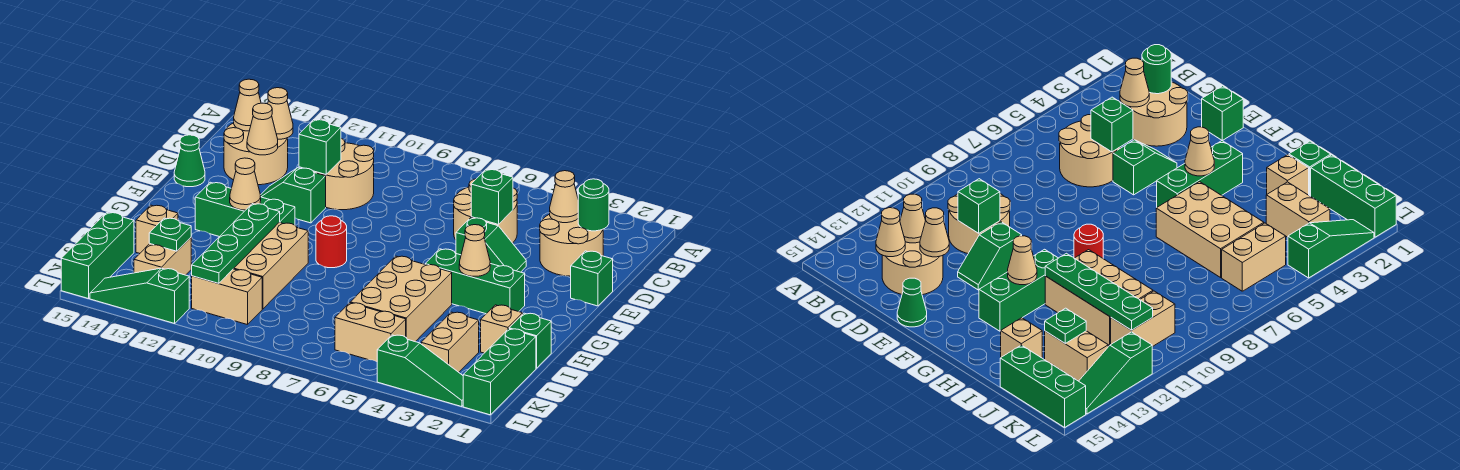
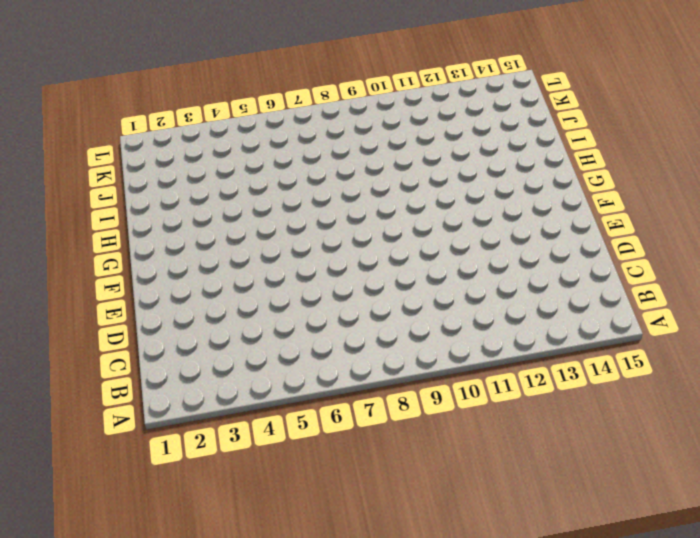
none -> tan 2x2 round brick [540,214,603,276]
none -> tan 2x2 round brick [454,179,517,243]
none -> tan 2x2 round brick [313,139,374,210]
none -> tan 2x2 round brick [224,123,288,185]

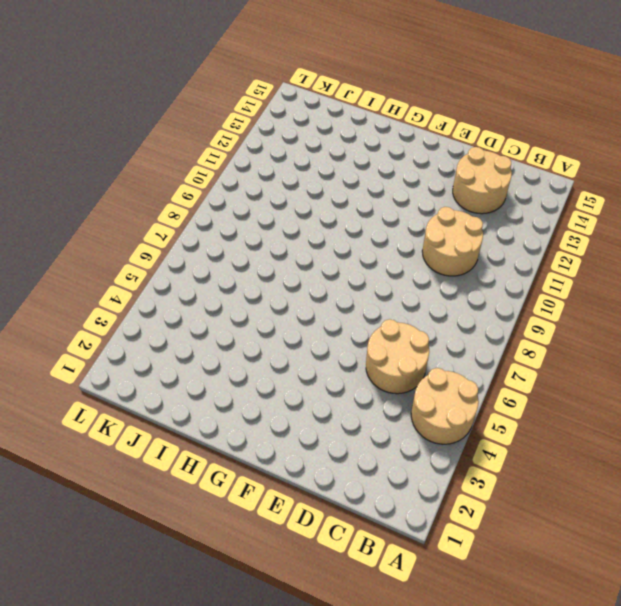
tan 2x2 round brick [411,368,479,444] -> tan 2x2 round brick moved to [540,214,603,276]
none -> green 1x1 brick [571,251,613,306]
none -> green 1x2 slope [456,218,526,272]
none -> green 1x2 slope [261,168,326,223]
none -> green 1x1 cone [174,135,205,187]

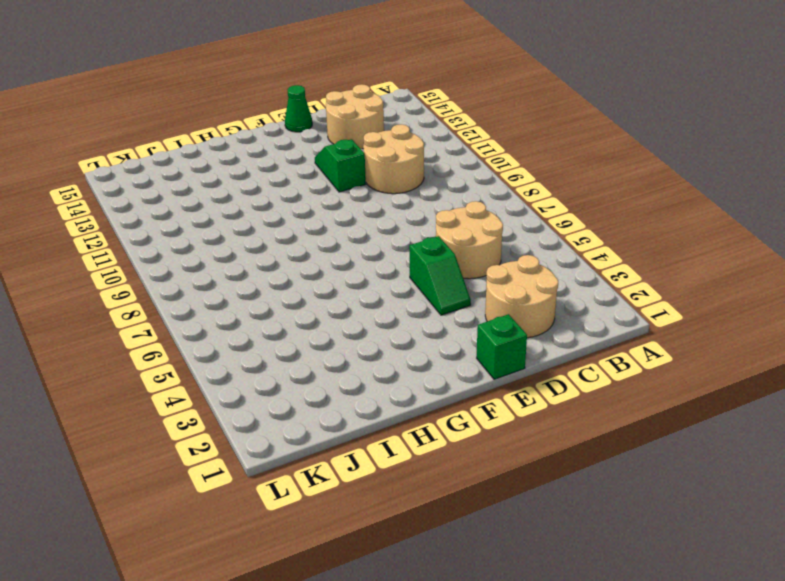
none -> green 1x3 brick [425,249,525,314]
none -> red 1x1 round brick [316,216,347,268]
none -> green 1x3 brick [195,182,295,237]
none -> tan 2x3 brick [350,256,452,342]

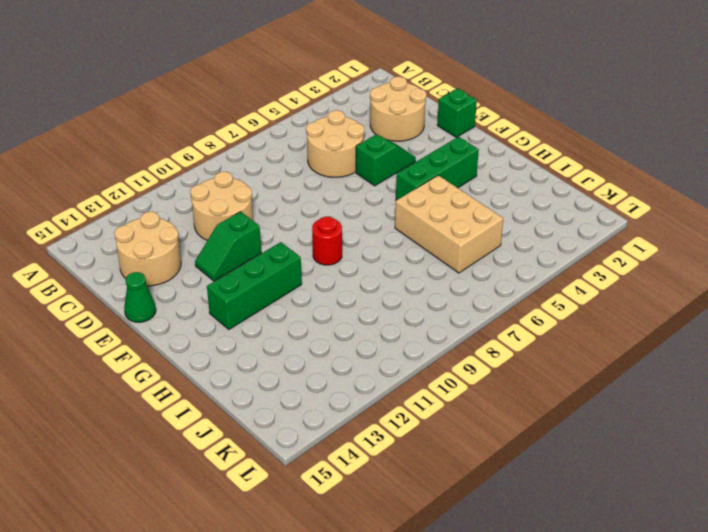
none -> tan 2x3 brick [234,222,308,309]
none -> green 1x1 brick [509,313,551,368]
none -> tan 1x1 brick [481,305,523,353]
none -> tan 1x1 brick [136,205,178,253]

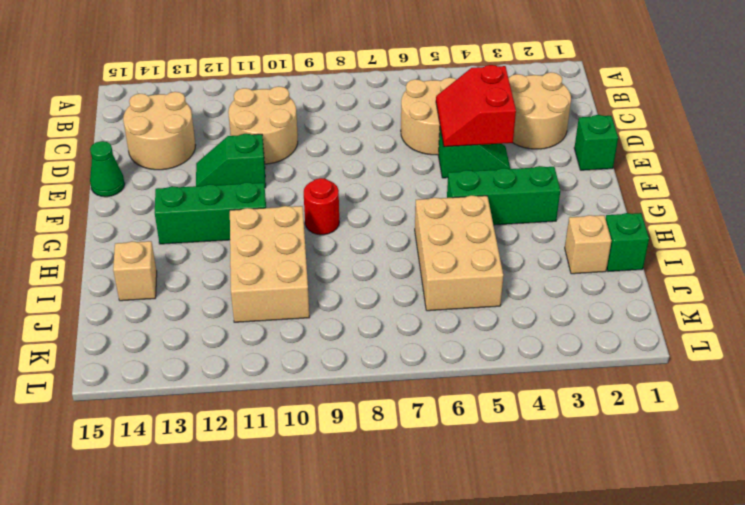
red 2x2 slope [436,65,516,147] -> green 1x1 brick [471,170,513,224]
none -> green 1x3 brick [463,329,536,415]
none -> tan 1x2 brick [421,312,479,372]
none -> tan 1x2 brick [134,238,191,275]
none -> green 1x3 brick [61,213,134,299]

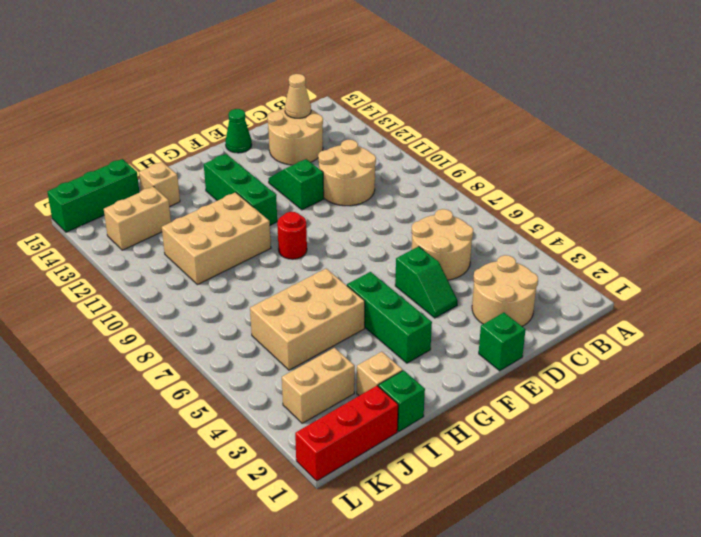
red 1x3 brick [295,386,398,481] -> green 1x3 brick [463,329,536,415]
none -> tan 1x2 brick [335,303,406,362]
none -> tan 1x2 brick [192,269,262,325]
none -> green 1x3 slope [377,335,463,407]
none -> green 1x3 slope [90,268,189,323]

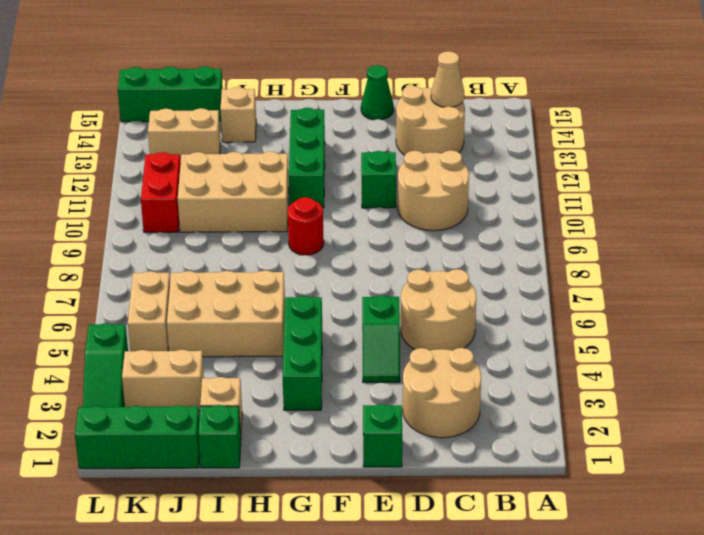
red 1x2 brick [141,152,180,232] -> tan 1x2 brick [192,269,262,325]
none -> green 1x3 slope [90,268,189,323]
none -> green 1x1 round brick [578,179,609,231]
none -> tan 1x1 cone [550,171,578,223]
none -> tan 1x1 cone [268,88,293,139]

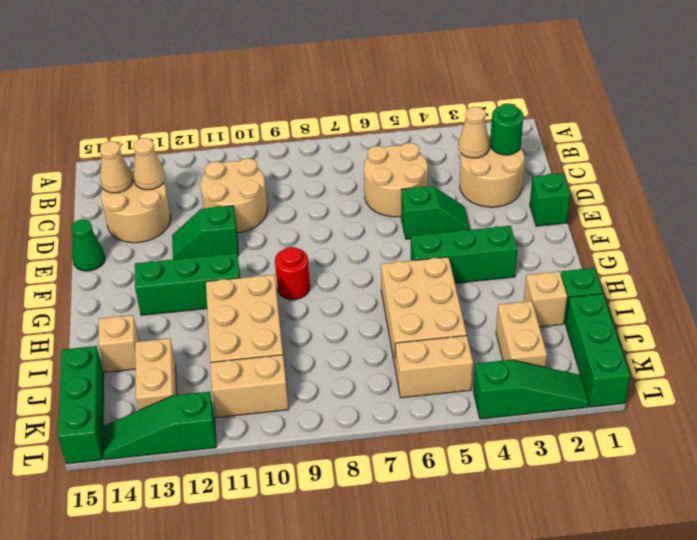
none -> green 1x1 brick [471,170,513,224]
none -> green 1x1 brick [299,120,341,175]
none -> tan 1x1 cone [247,103,278,155]
none -> tan 1x1 cone [459,225,490,276]

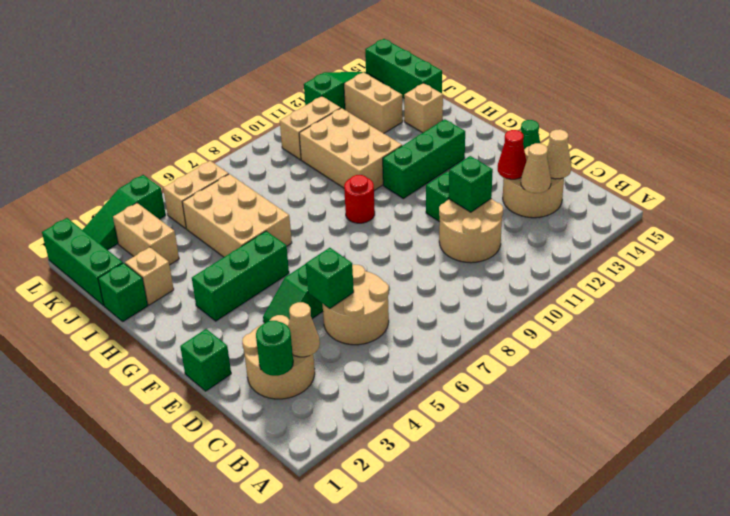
red 1x1 cone [498,130,527,179] -> tan 1x1 cone [247,103,278,155]
none -> tan 1x1 cone [459,225,490,276]
none -> tan 1x1 cone [230,158,261,210]
none -> green 1x4 plate [192,204,280,284]
none -> green 1x1 plate [149,218,191,251]

